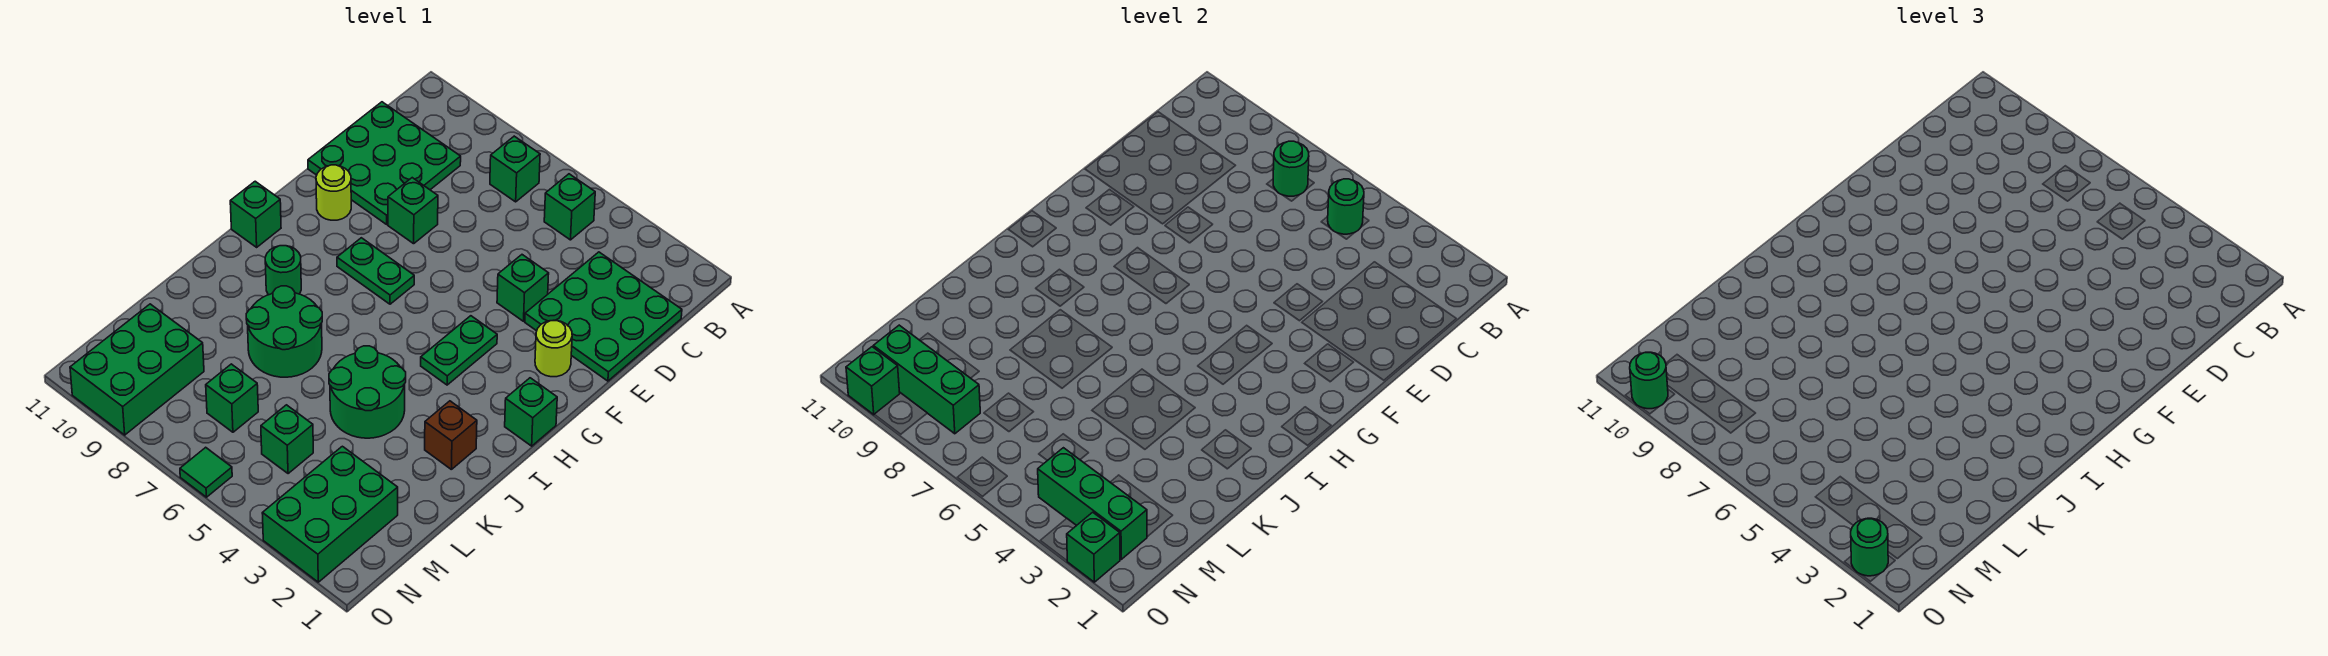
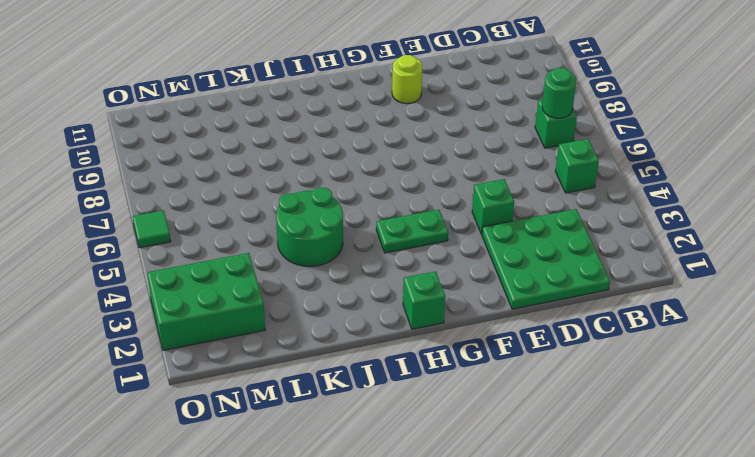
none -> green 3x3 plate [308,102,461,224]
none -> green 1x1 brick [388,178,438,244]
none -> lime 1x1 round brick [535,320,572,377]

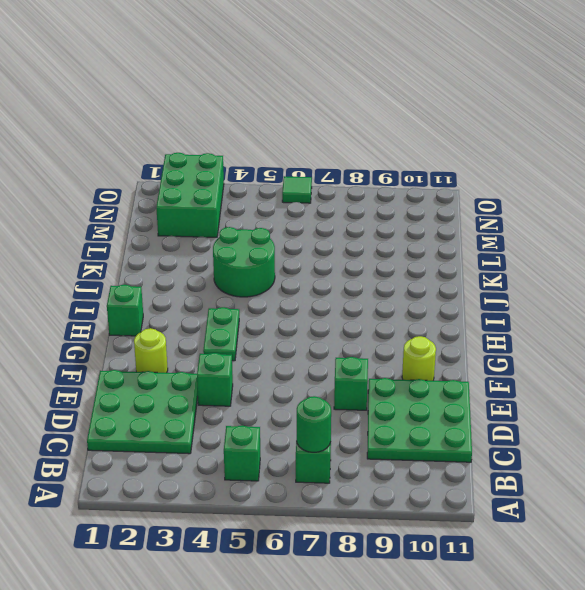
none -> green 1x2 plate [337,238,414,304]
none -> green 1x1 brick [230,181,281,247]
none -> green 1x1 round brick [265,246,301,295]

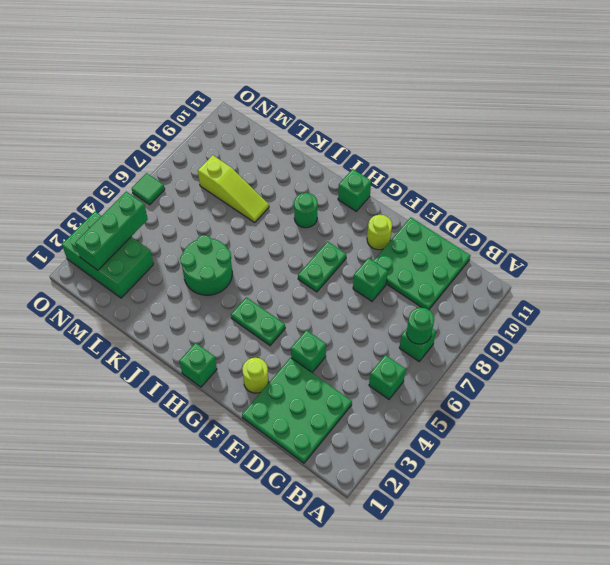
lime 1x3 slope [198,155,269,222] -> green 2x2 round brick [246,286,322,377]
none -> brown 1x1 brick [425,401,477,469]
none -> green 1x1 brick [261,405,313,474]
none -> green 1x1 brick [206,364,258,432]

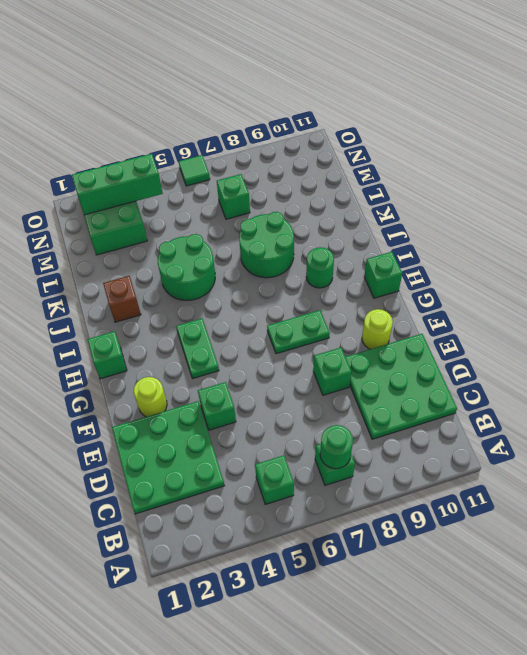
none -> green 1x1 brick [261,405,313,474]
none -> green 2x3 brick [70,304,204,435]
none -> green 1x1 round brick [1328,179,1364,234]

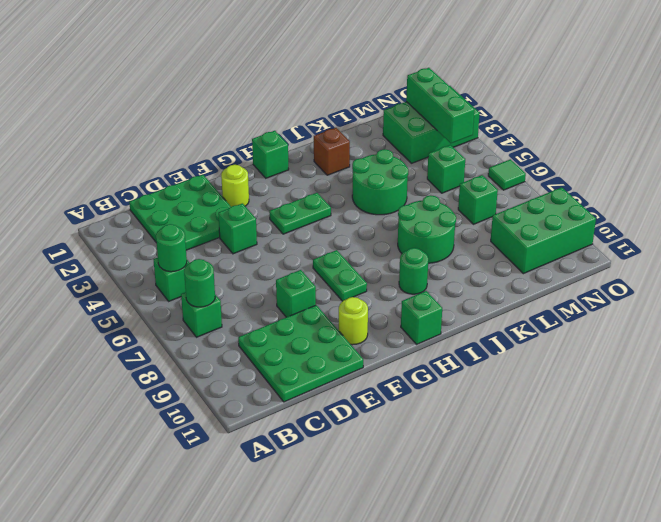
none -> green 1x3 brick [873,325,980,434]
none -> green 1x1 brick [1067,512,1120,582]
none -> green 1x1 brick [846,347,900,415]

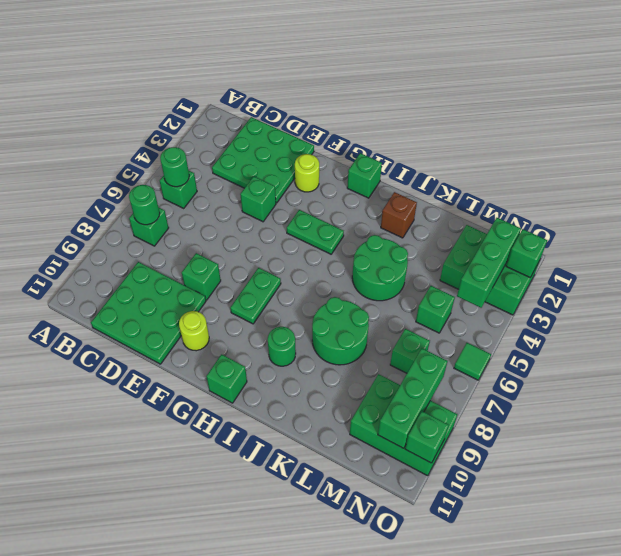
none -> green 1x1 round brick [1851,518,1888,576]
none -> green 1x1 round brick [1630,352,1668,409]

